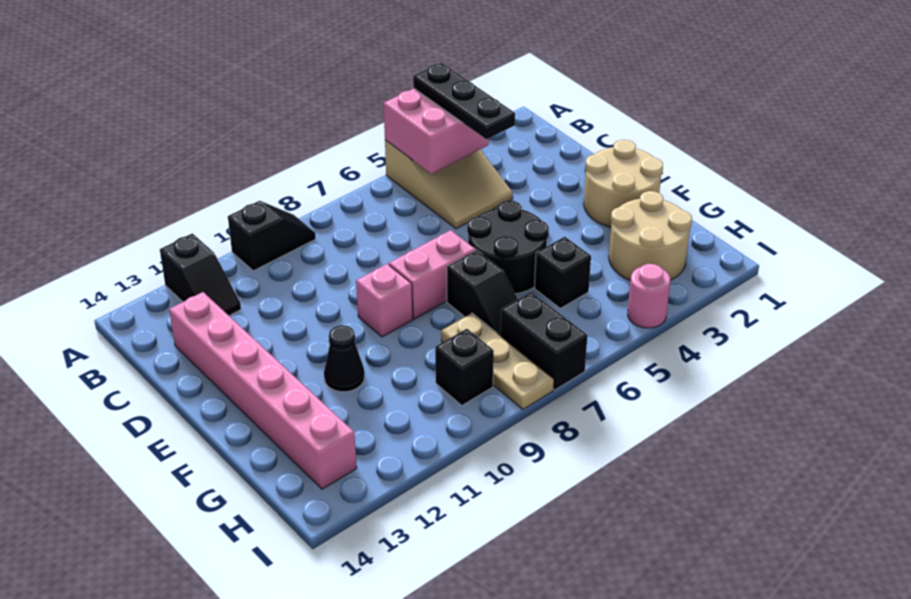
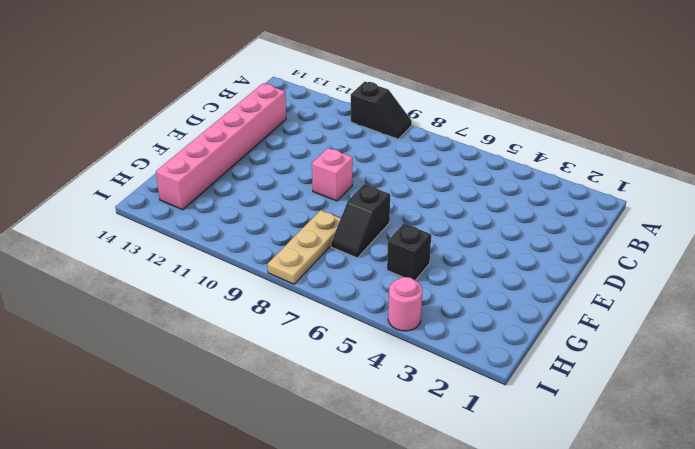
none -> tan 2x3 slope [385,140,513,229]
none -> black 1x2 slope [160,233,241,316]
none -> tan 2x2 round brick [584,140,663,227]

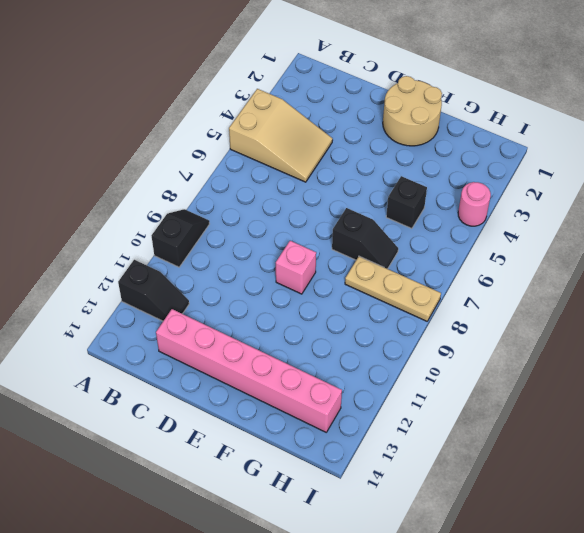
none -> black 2x2 round brick [467,201,548,294]
none -> pink 1x2 brick [389,230,476,319]
none -> black 1x1 cone [324,325,365,392]

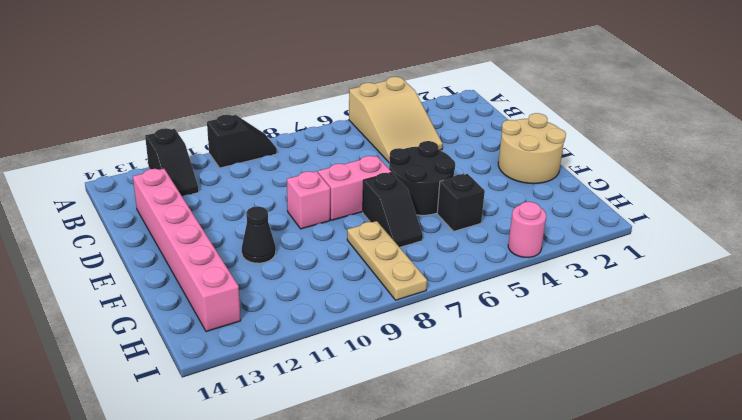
none -> tan 2x2 round brick [609,191,692,281]
none -> black 1x2 brick [500,292,587,390]
none -> black 1x1 brick [435,329,494,405]

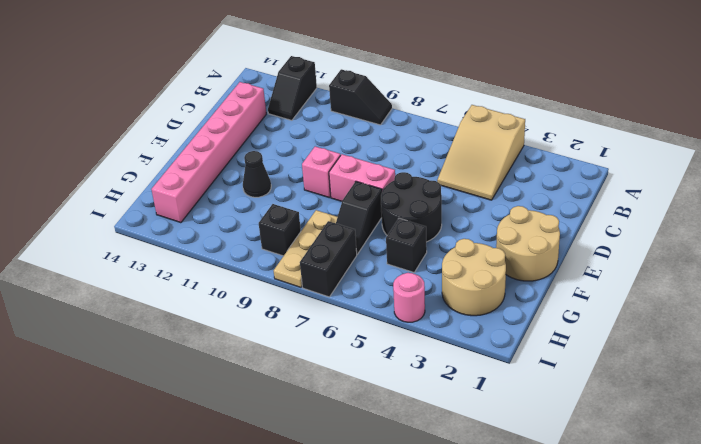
none -> pink 2x2 brick [384,89,489,174]
none -> black 1x3 plate [413,63,515,139]

